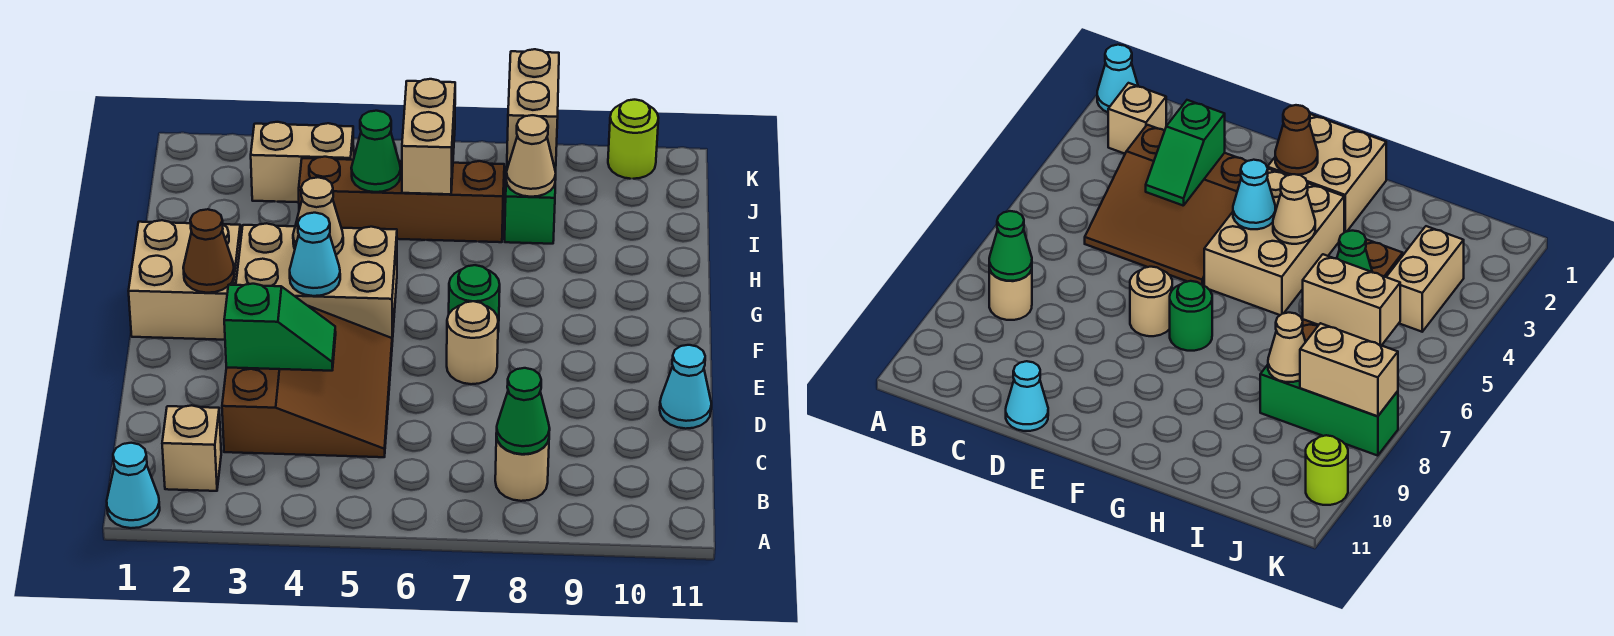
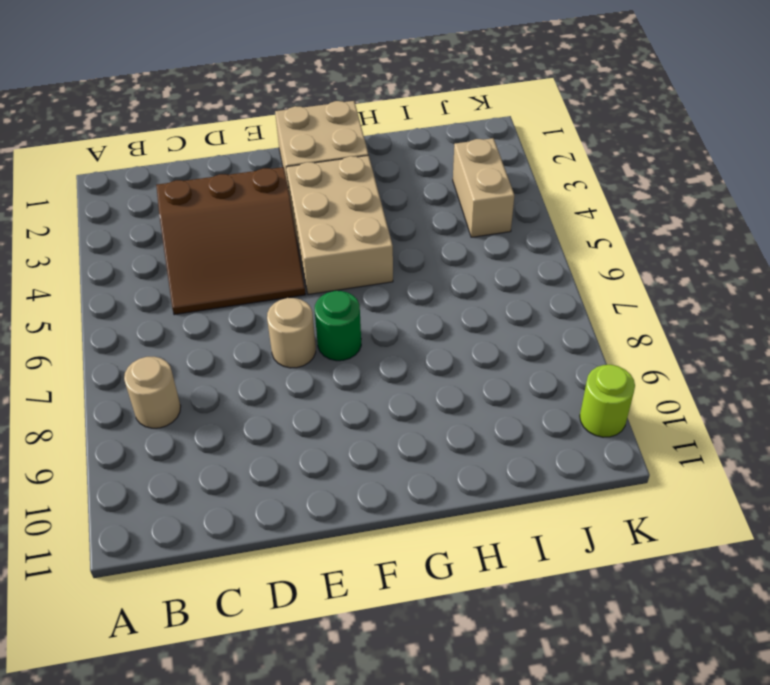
none -> cyan 1x1 cone [107,443,160,528]
none -> tan 1x1 brick [162,405,221,491]
none -> cyan 1x1 cone [660,345,711,429]

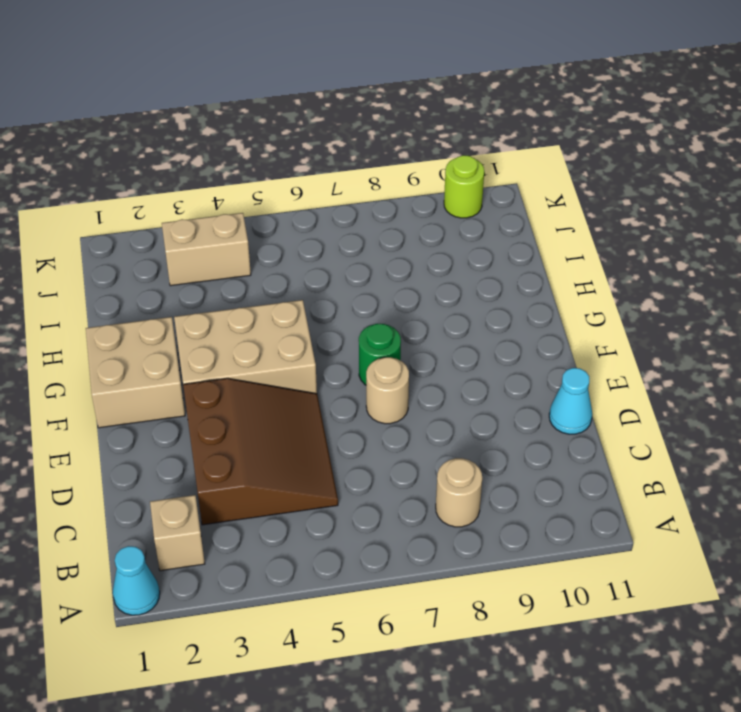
none -> brown 1x4 brick [299,157,504,242]
none -> green 1x3 brick [505,162,556,244]
none -> green 1x1 cone [496,368,550,454]

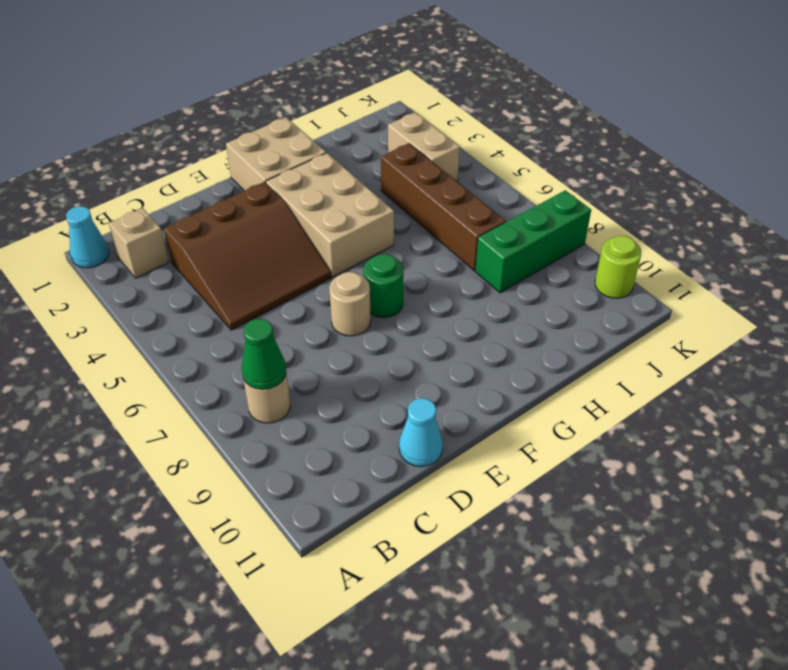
none -> green 1x2 slope [224,284,336,371]
none -> brown 1x1 cone [183,209,234,293]
none -> cyan 1x1 cone [290,213,340,296]

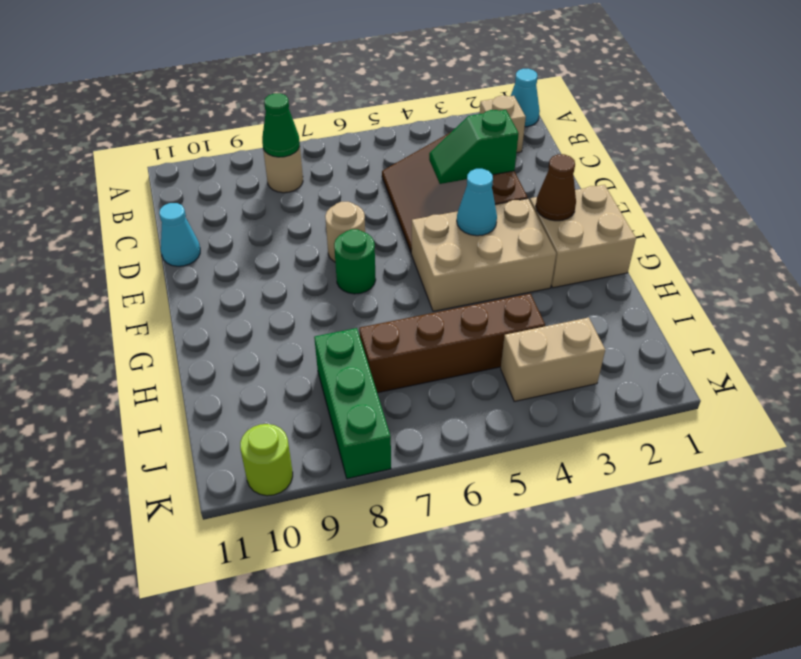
none -> tan 1x1 cone [293,177,343,255]
none -> green 1x1 cone [351,111,401,192]
none -> tan 1x2 brick [402,79,455,194]

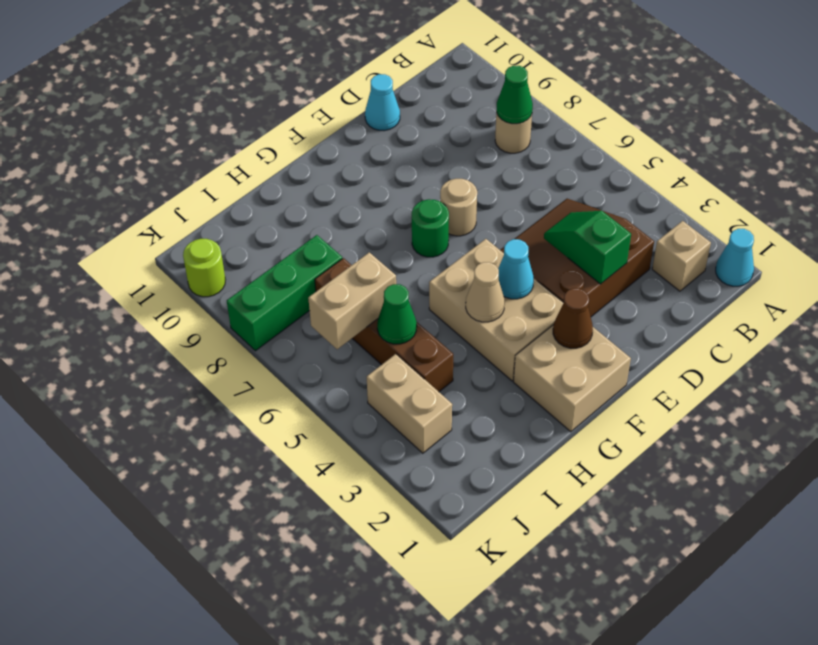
none -> tan 1x1 cone [506,115,556,197]
none -> tan 1x2 brick [507,49,559,164]

